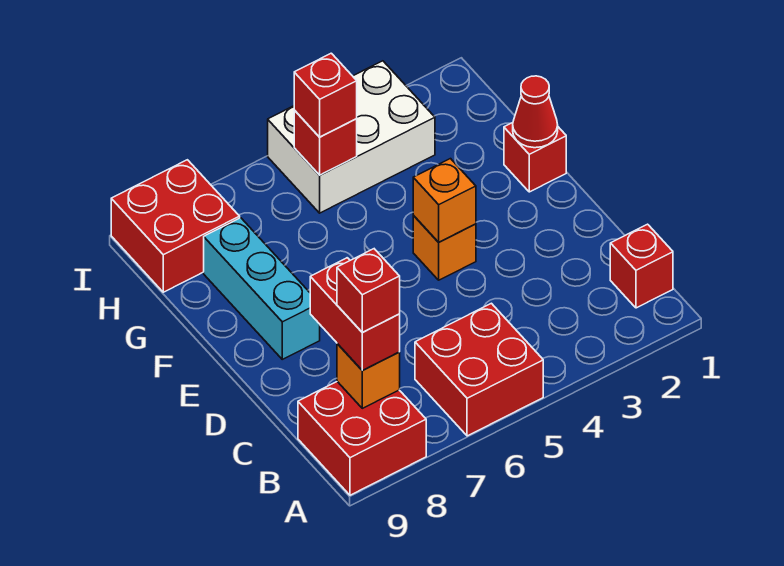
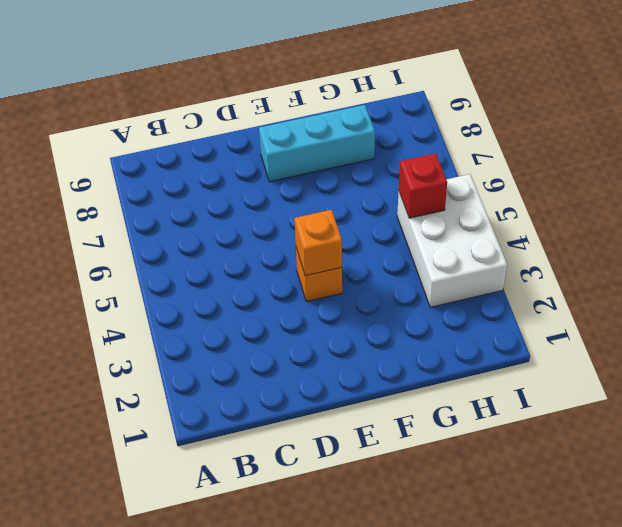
none -> red 2x2 brick [415,303,543,436]
none -> red 2x2 brick [298,382,426,495]
none -> red 1x1 brick [610,224,673,308]

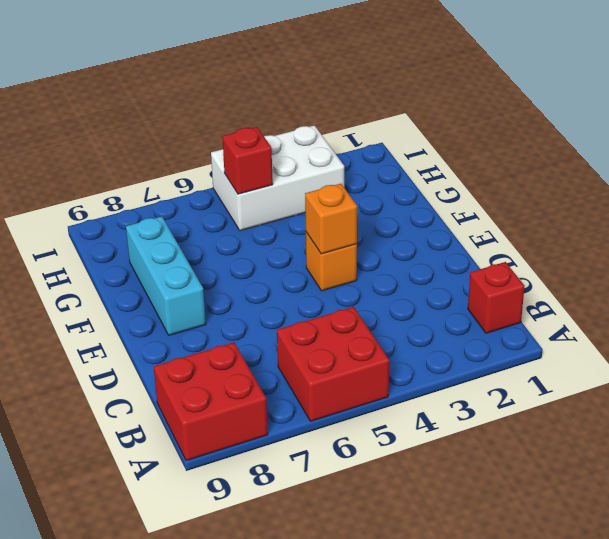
none -> red 1x1 brick [504,123,566,192]
none -> red 2x2 brick [111,160,240,292]
none -> orange 1x1 brick [337,344,400,408]

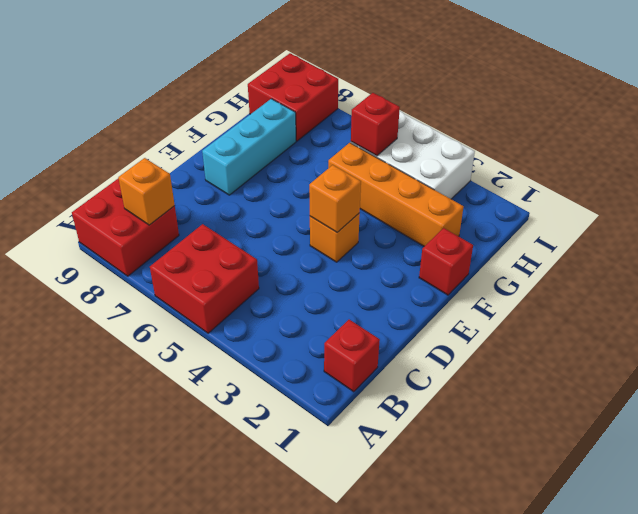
orange 1x4 brick [328,143,464,246] -> none
none -> red 1x1 cone [513,76,558,148]
none -> red 1x2 brick [310,258,400,371]
none -> red 1x1 brick [294,53,357,137]

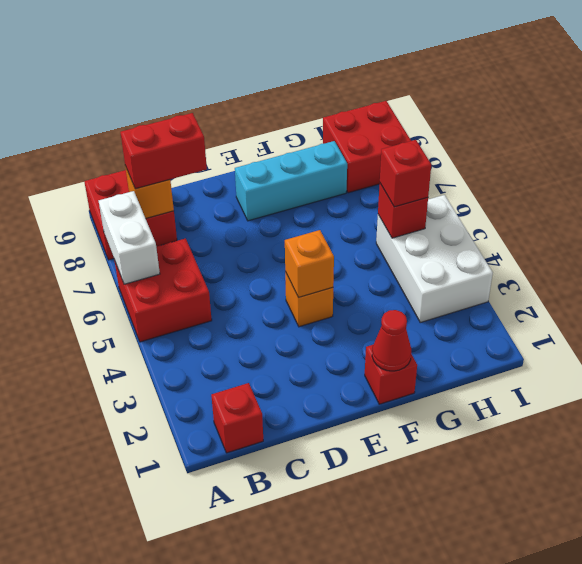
white 1x2 brick [99,191,160,284] -> none
none -> red 1x1 brick [337,249,400,332]

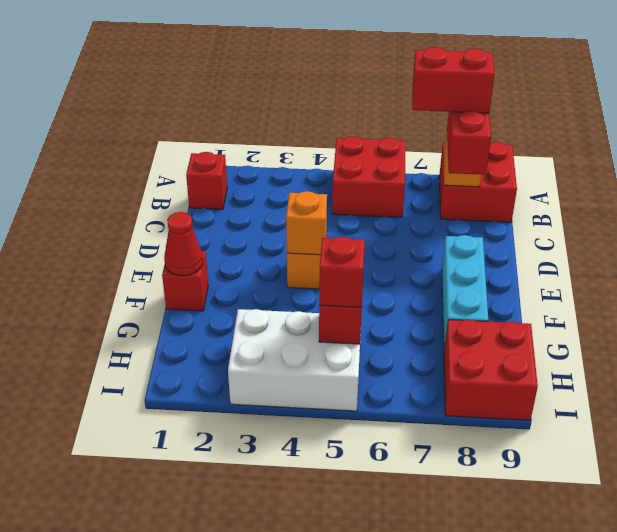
red 1x2 brick [412,47,495,113] -> red 1x1 brick [337,249,400,332]

